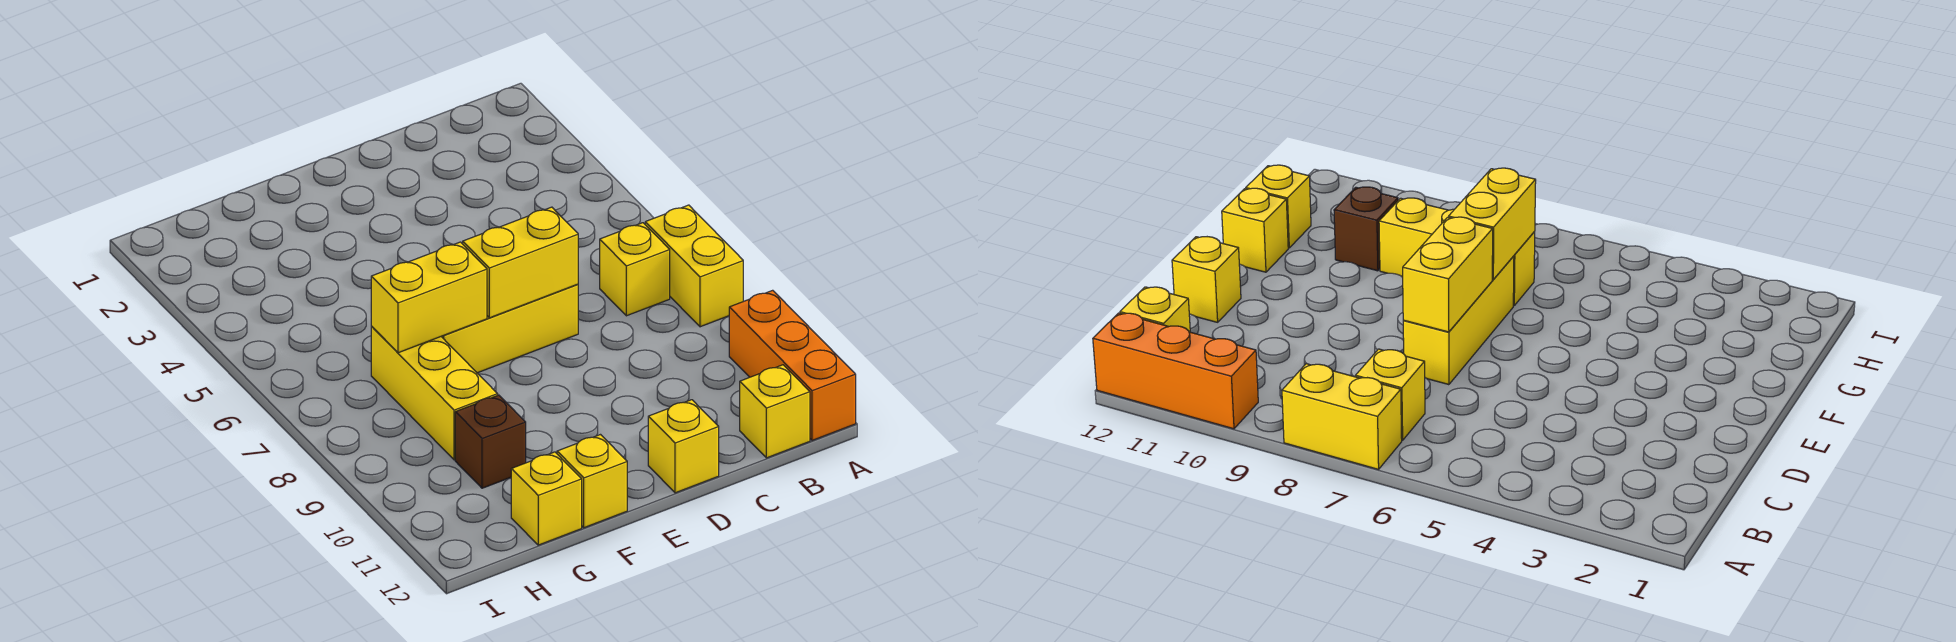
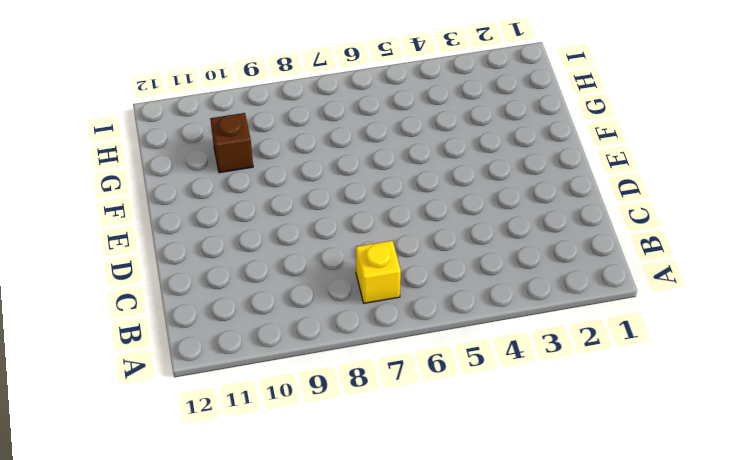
none -> yellow 1x2 brick [645,205,743,327]
none -> orange 1x3 brick [729,290,856,440]
none -> yellow 1x1 brick [740,365,810,458]

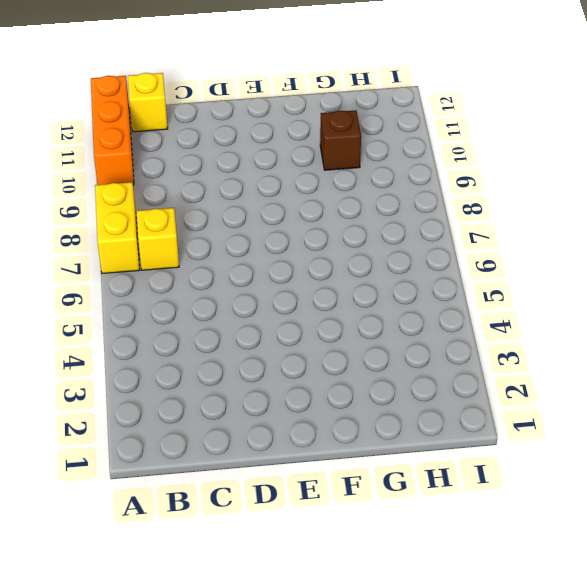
none -> yellow 1x3 brick [441,284,578,373]
none -> yellow 1x1 brick [648,400,719,493]
none -> yellow 1x1 brick [557,435,627,528]

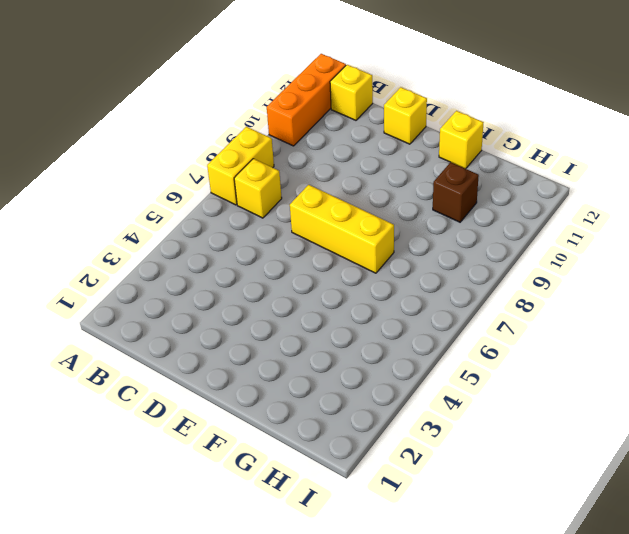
none -> yellow 1x3 brick [371,327,498,460]
none -> yellow 1x1 brick [511,452,582,545]
none -> yellow 1x2 brick [463,207,578,318]

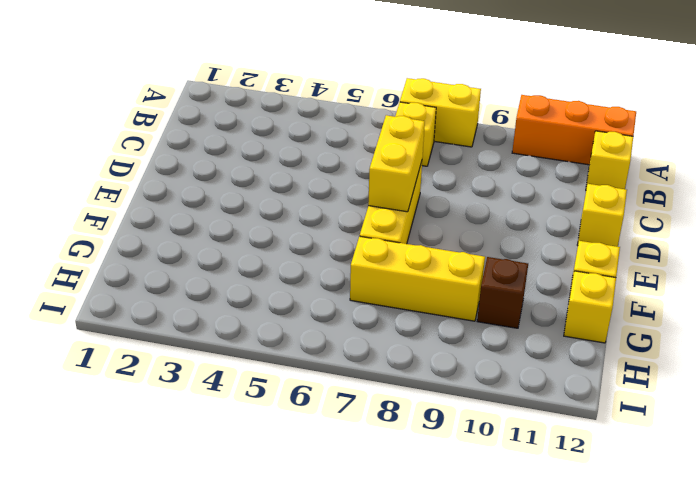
none -> yellow 1x2 brick [371,242,487,353]

